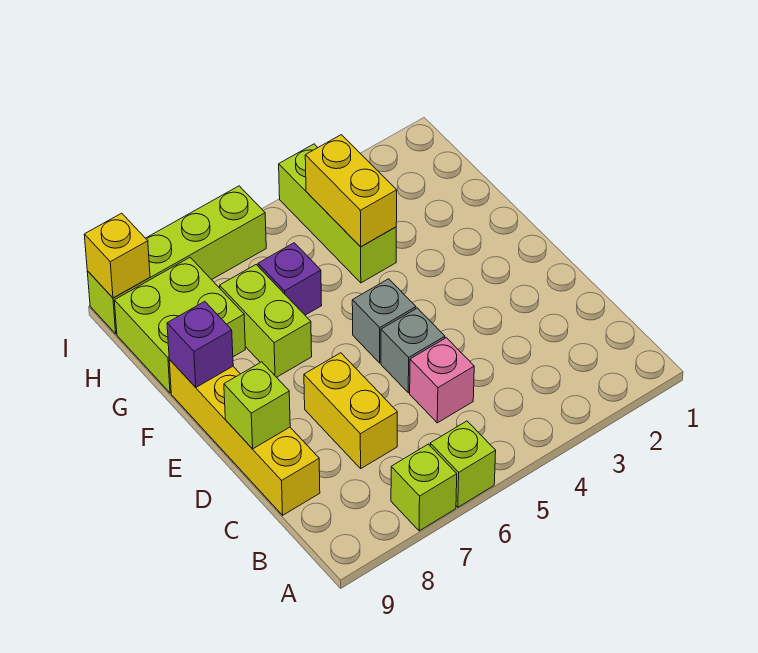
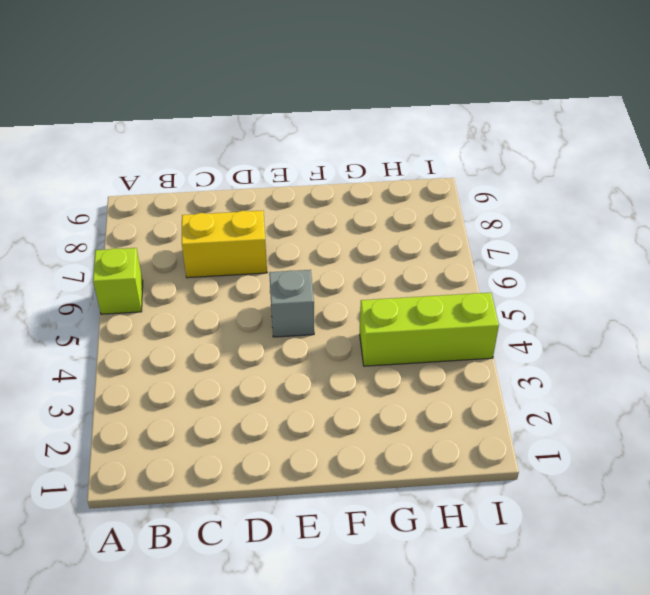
none -> lime 1x1 brick [391,444,457,531]
none -> pink 1x1 brick [410,338,474,423]
none -> yellow 1x4 brick [169,360,320,515]

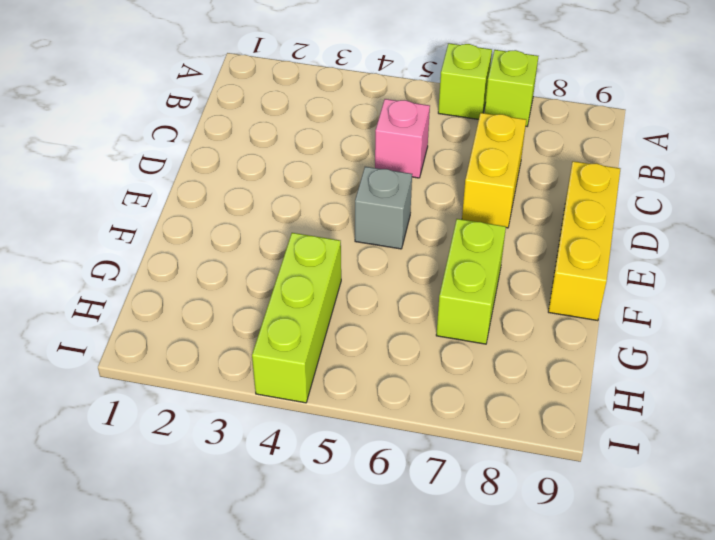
yellow 1x3 brick [548,161,620,321] -> yellow 1x4 brick [169,360,320,515]
none -> grey 1x1 brick [381,308,445,393]
none -> purple 1x1 brick [258,243,322,315]
none -> lime 2x2 brick [114,258,245,393]

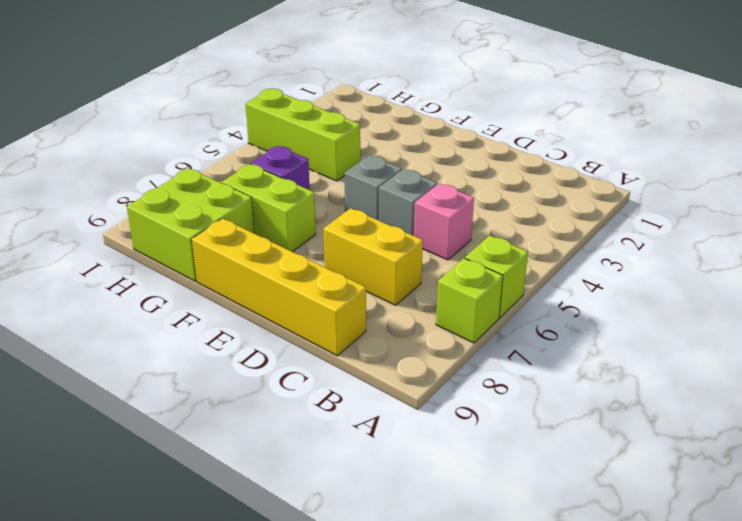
none -> lime 1x4 brick [87,186,266,334]
none -> lime 1x1 brick [224,362,290,449]
none -> purple 1x1 brick [167,301,233,387]

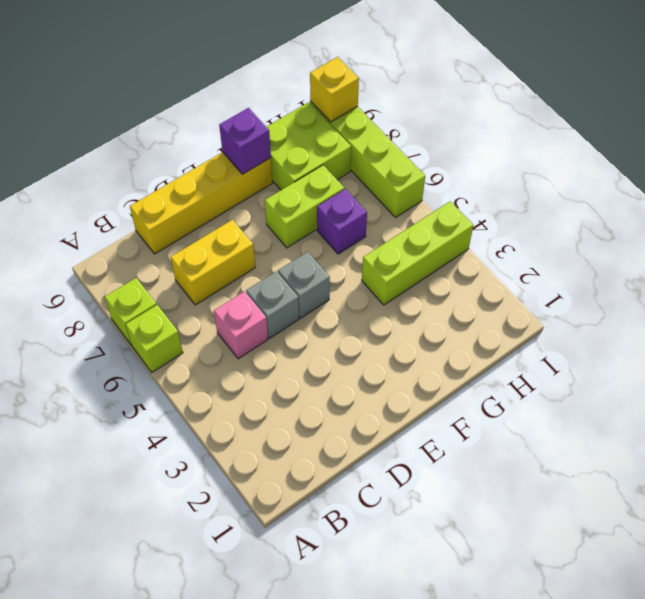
none -> lime 1x1 brick [224,362,290,449]
none -> yellow 1x2 brick [305,135,397,247]

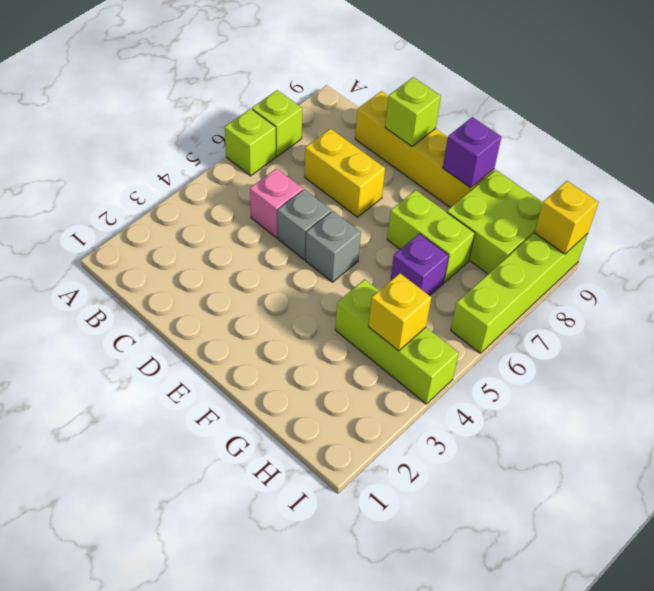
yellow 1x1 brick [368,273,431,351] -> yellow 1x2 brick [305,135,397,247]

